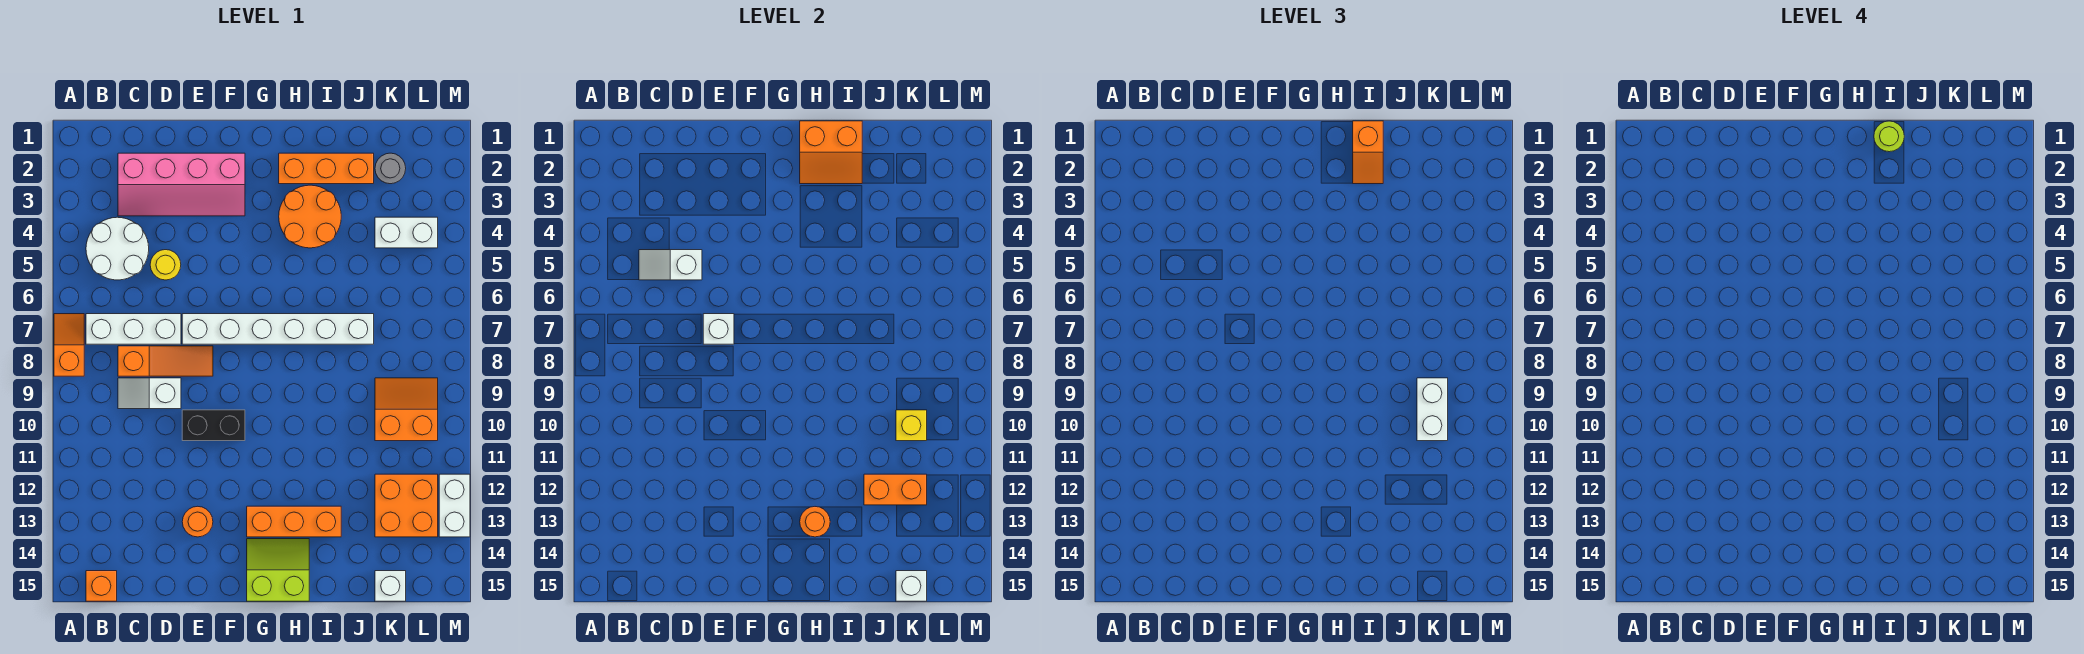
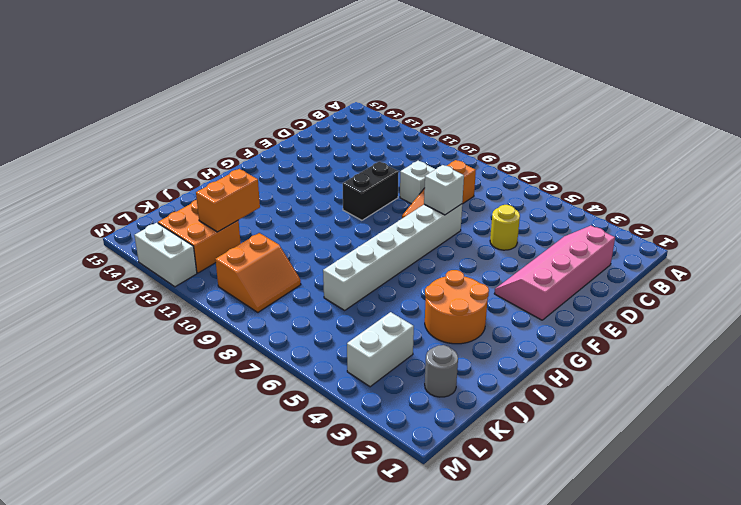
none -> orange 1x2 slope [54,314,84,376]
none -> white 2x2 round brick [86,217,149,280]
none -> white 1x3 brick [86,314,181,344]
none -> orange 1x1 brick [86,571,117,601]

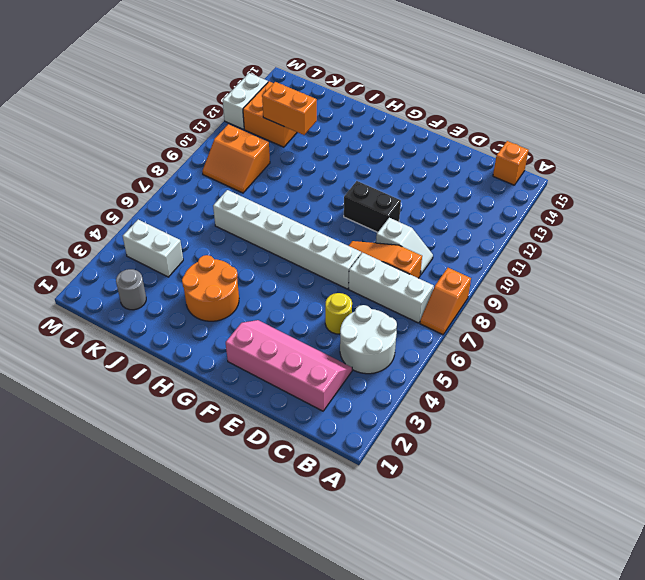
none -> orange 1x1 round brick [182,506,213,537]
none -> orange 1x3 brick [247,506,341,537]
none -> lime 2x2 slope [247,539,309,601]
none -> orange 1x3 brick [279,153,374,184]

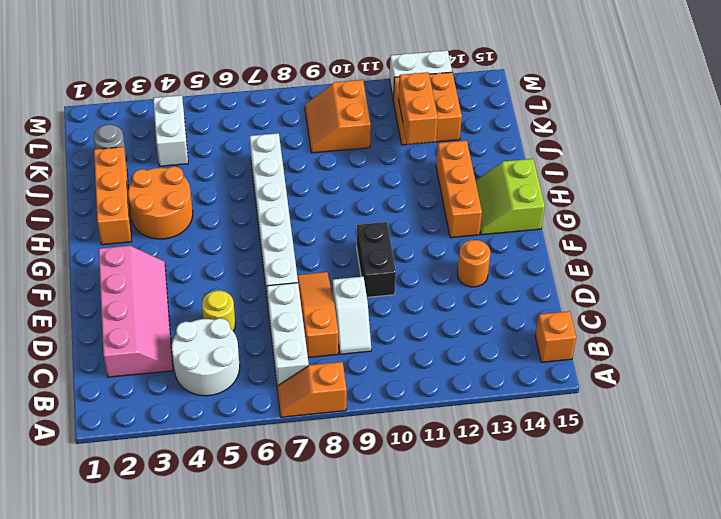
none -> white 1x1 brick [375,571,406,601]
none -> white 1x2 slope [639,250,702,280]
none -> white 1x1 brick [703,314,734,344]
none -> orange 2x2 slope [800,121,862,184]

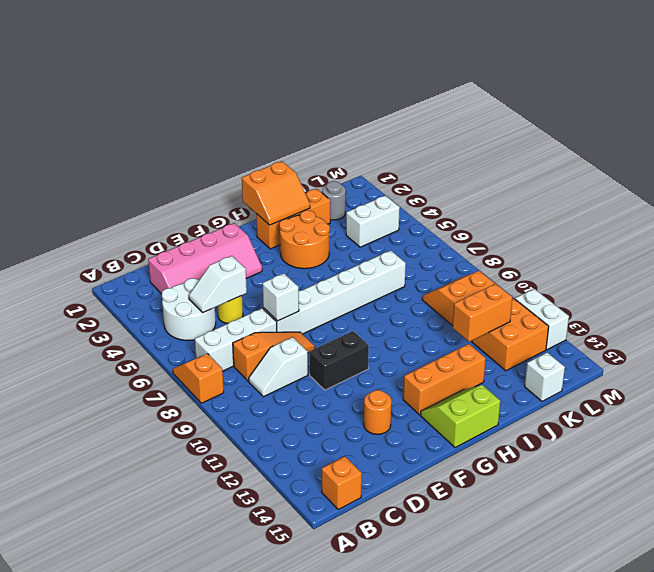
none -> orange 1x1 round brick [800,507,830,537]
none -> yellow 1x1 brick [896,410,927,441]
none -> white 1x1 brick [896,571,927,601]
none -> orange 1x2 slope [1353,121,1383,184]

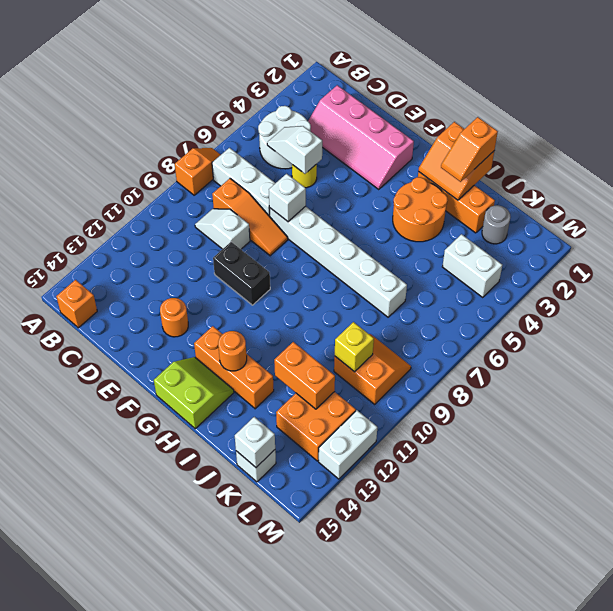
none -> white 1x2 brick [1417,378,1448,441]
none -> lime 1x1 round brick [1874,121,1904,152]

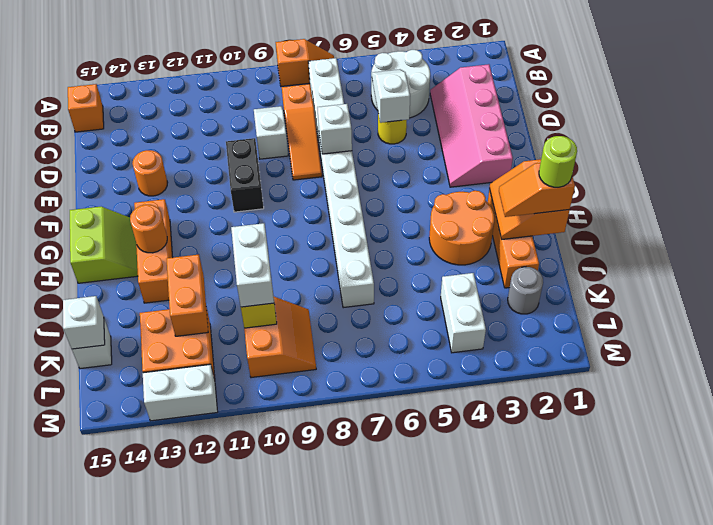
white 1x2 brick [231,223,274,307] -> white 1x2 brick turned to [1417,378,1448,441]

